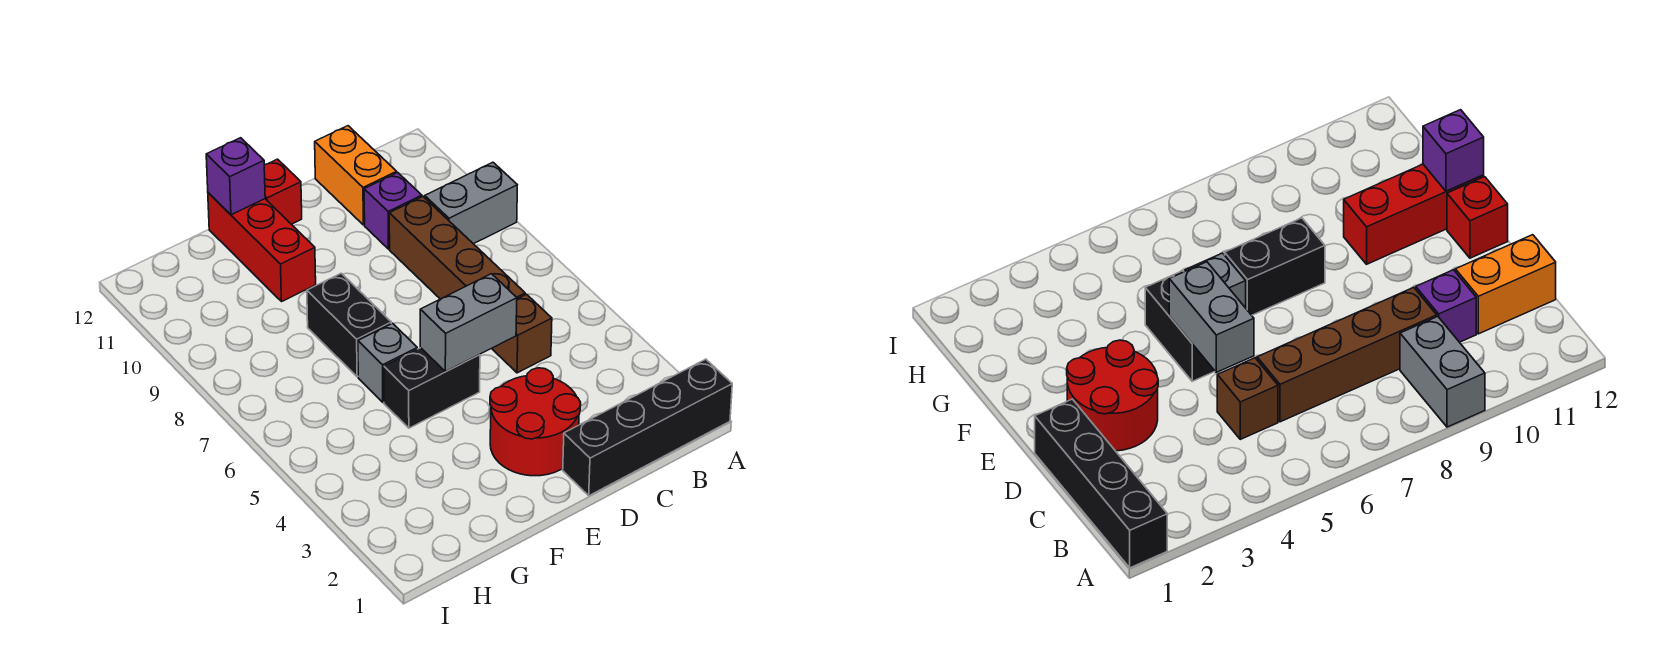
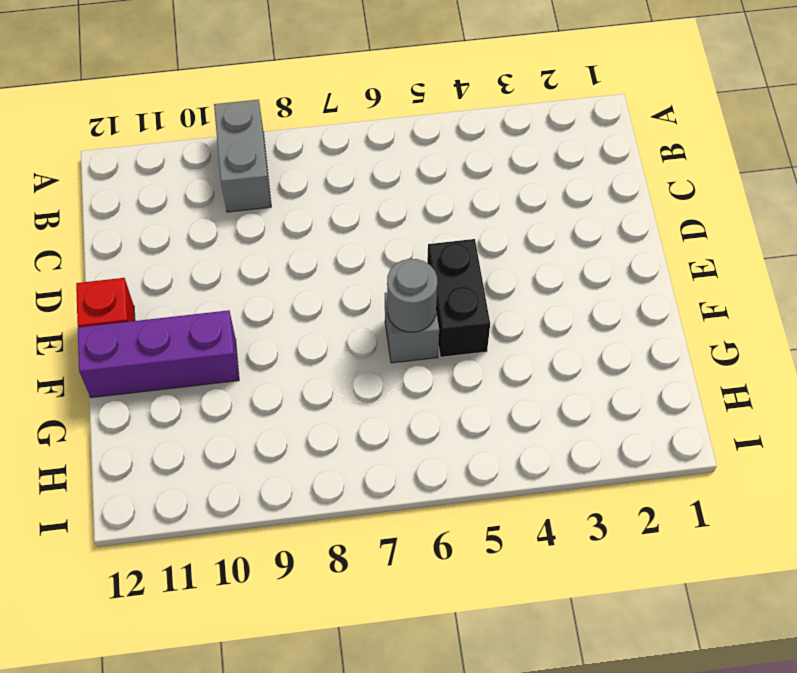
grey 1x1 round brick [387,259,437,332] -> none
purple 1x3 brick [78,310,239,398] -> red 1x3 brick [208,193,316,302]
none -> black 1x4 brick [563,359,732,496]
none -> brown 1x1 brick [492,294,552,373]
none -> brown 1x4 brick [389,197,525,299]

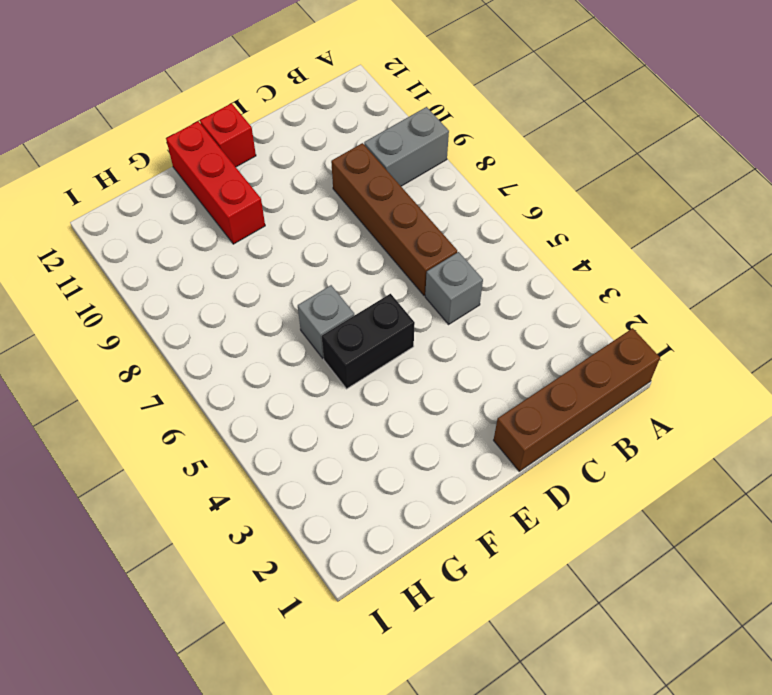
brown 1x4 brick [494,328,660,471] -> black 1x4 brick [563,359,732,496]
grey 1x1 brick [425,252,483,324] -> brown 1x1 brick [492,294,552,373]
none -> purple 1x1 brick [364,173,422,249]
none -> orange 1x2 brick [315,126,397,225]
none -> red 2x2 round brick [490,368,581,476]

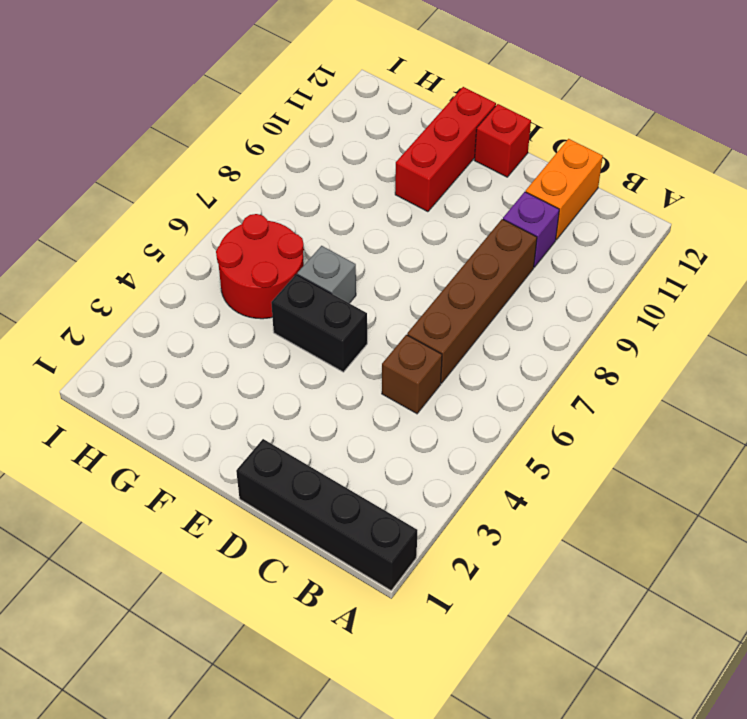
red 2x2 round brick [216,214,304,319] -> red 2x2 round brick moved to [490,368,581,476]
none -> grey 1x2 brick [425,162,517,244]
none -> black 1x2 brick [307,273,391,377]
none -> grey 1x2 brick [420,274,517,372]

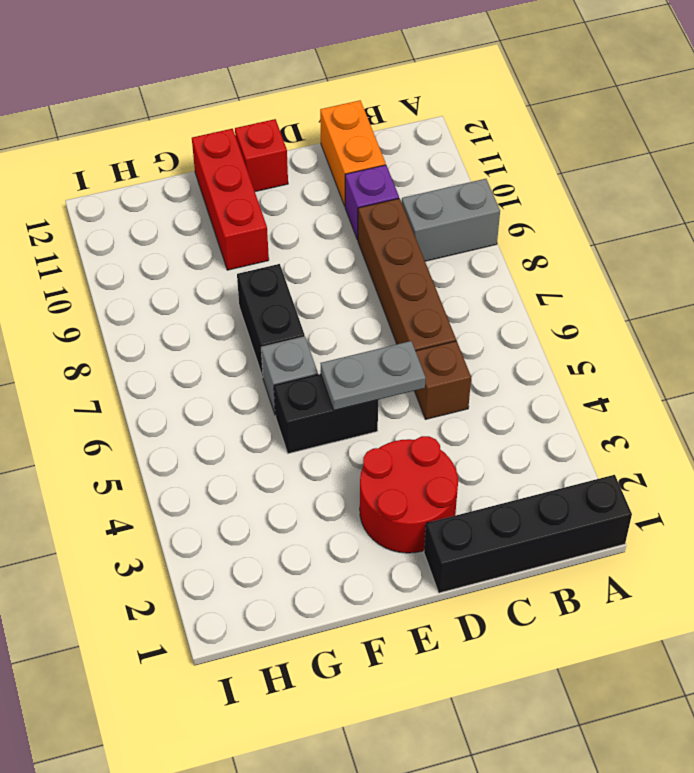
grey 1x2 plate [321,341,426,410] -> grey 1x2 brick [420,274,517,372]
none -> purple 1x1 brick [206,138,265,215]

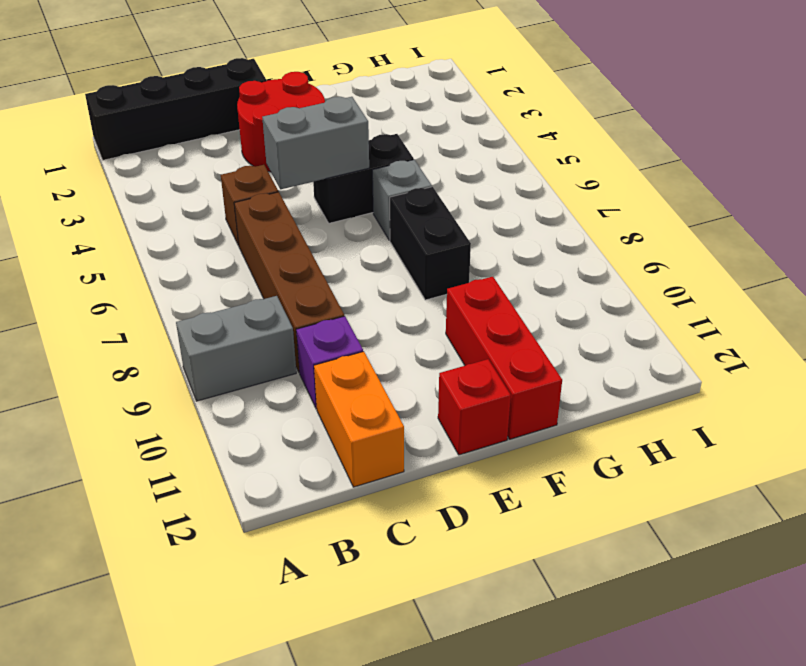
none -> purple 1x1 brick [206,138,265,215]

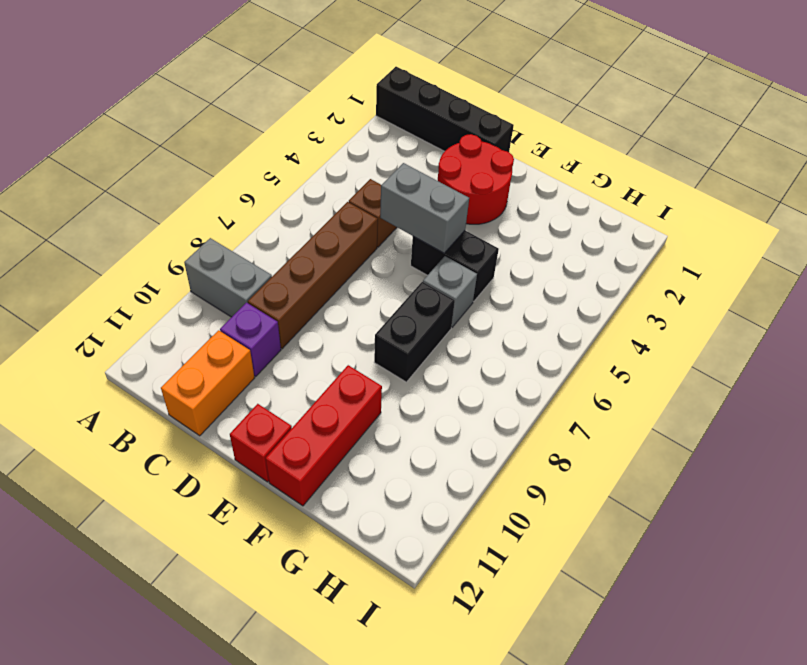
none -> purple 1x1 brick [206,138,265,215]

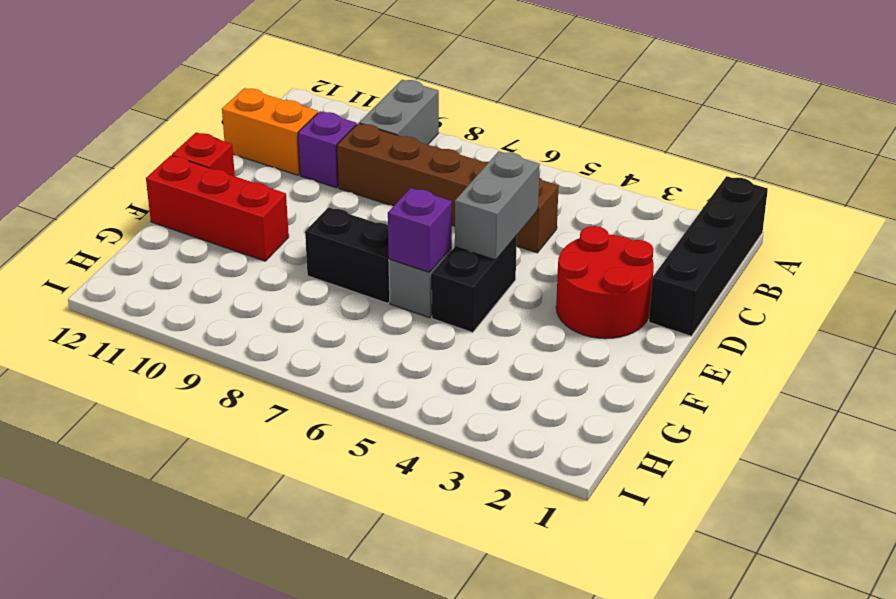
purple 1x1 brick [388,188,452,272] -> purple 1x1 brick moved to [206,138,265,215]

